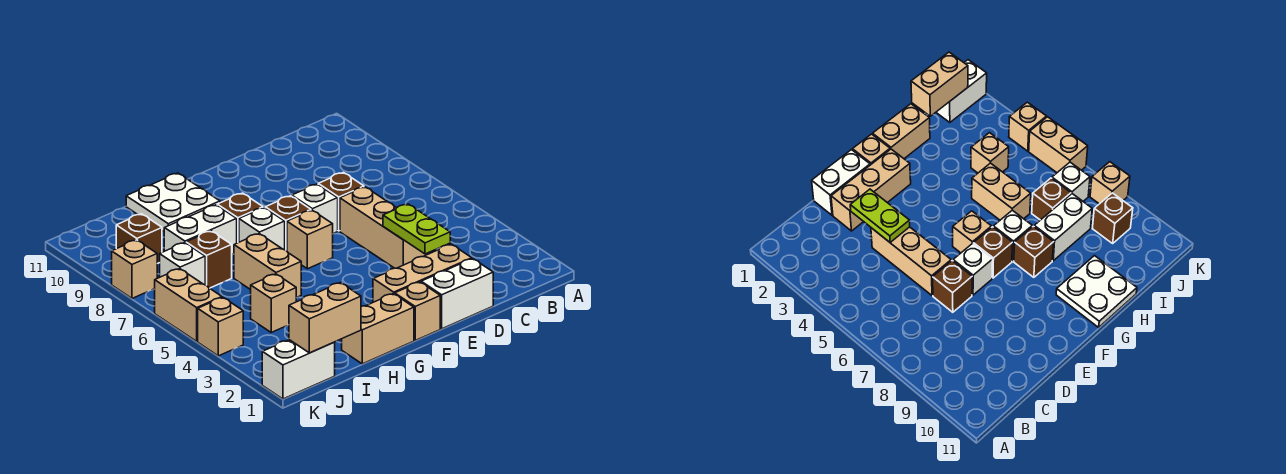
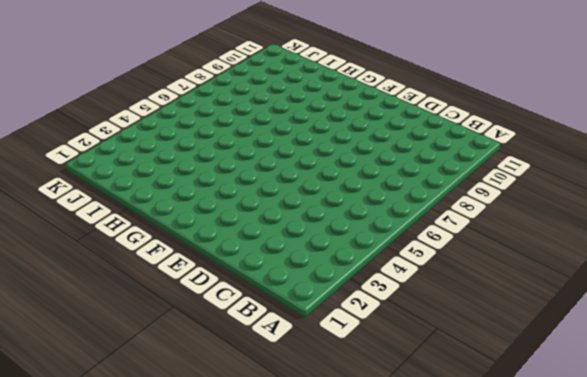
none -> white 1x2 brick [421,259,493,329]
none -> tan 1x3 brick [373,244,472,302]
none -> tan 1x3 brick [340,187,429,268]

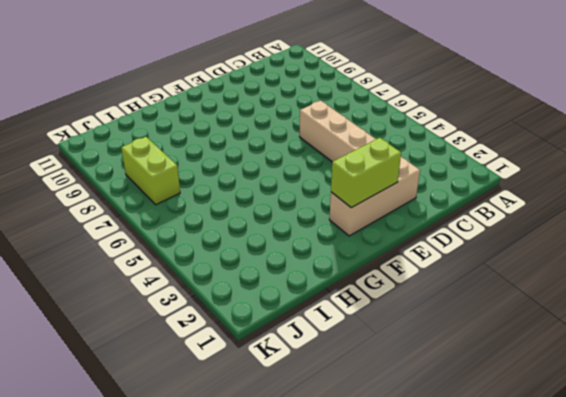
lime 1x2 brick [331,138,401,208] -> none
lime 1x2 brick [121,137,180,205] -> white 1x1 brick [160,243,205,285]
none -> white 1x2 brick [421,259,493,329]
none -> brown 1x1 brick [318,172,364,231]
none -> white 1x1 brick [292,184,338,234]

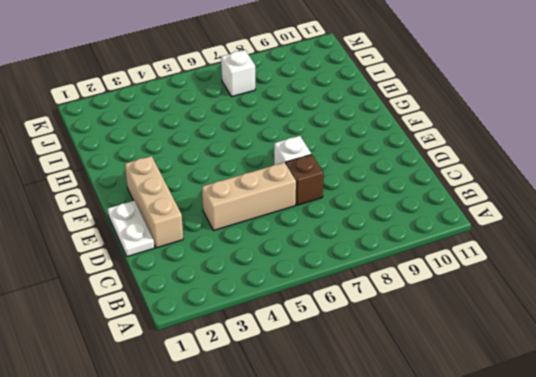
white 1x2 plate [107,201,154,257] -> white 1x2 brick [421,259,493,329]
none -> tan 1x1 brick [395,282,440,340]
none -> tan 1x1 brick [287,210,333,269]
none -> brown 1x1 brick [265,196,311,251]

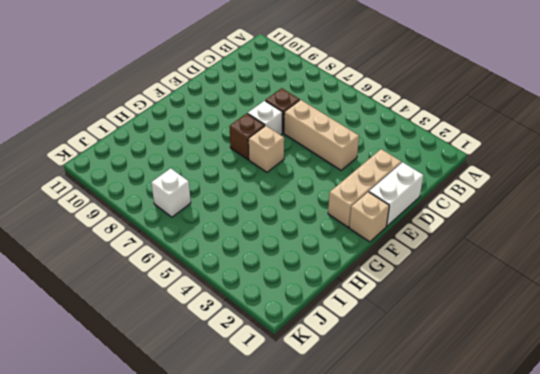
none -> tan 1x2 brick [342,294,414,364]
none -> white 1x1 brick [239,208,285,250]
none -> brown 1x1 brick [217,193,263,243]

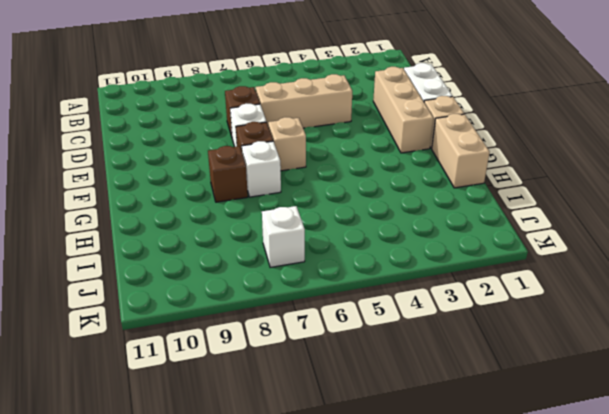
none -> white 2x2 plate [126,173,220,232]
none -> tan 1x2 brick [234,234,301,298]
none -> white 1x2 brick [164,205,237,254]

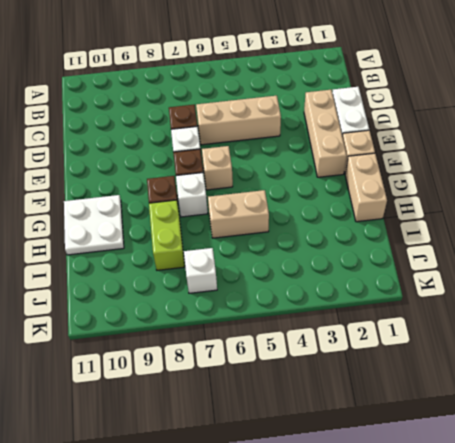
lime 1x2 brick [149,200,185,270] -> white 1x2 brick [164,205,237,254]
none -> tan 1x1 brick [251,274,296,332]
none -> brown 1x1 brick [186,231,232,288]
none -> white 1x2 brick [262,340,335,399]

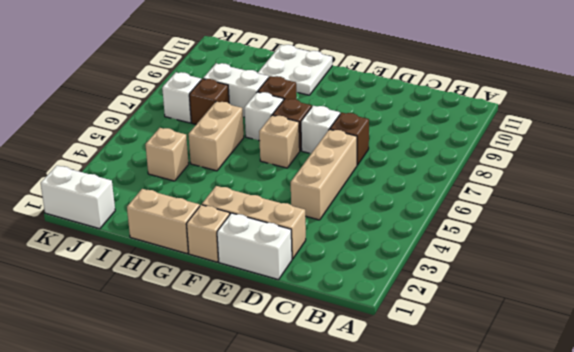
none -> brown 1x1 brick [116,214,162,264]
none -> tan 1x1 brick [198,297,243,356]
none -> tan 1x2 brick [155,269,222,341]

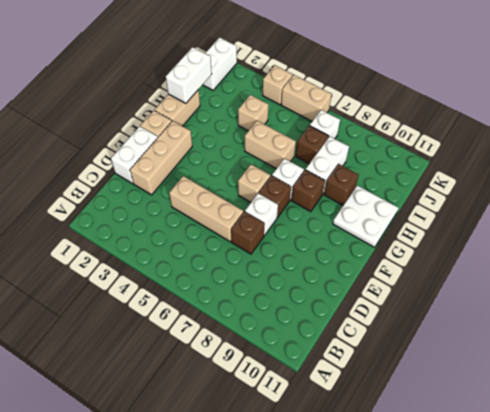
white 1x2 brick [166,47,212,103] -> tan 1x2 brick [289,283,361,353]
brown 1x1 brick [324,164,359,205] -> brown 1x1 brick moved to [116,214,162,264]
none -> tan 1x1 brick [112,240,157,298]
none -> lime 1x2 plate [383,204,450,254]

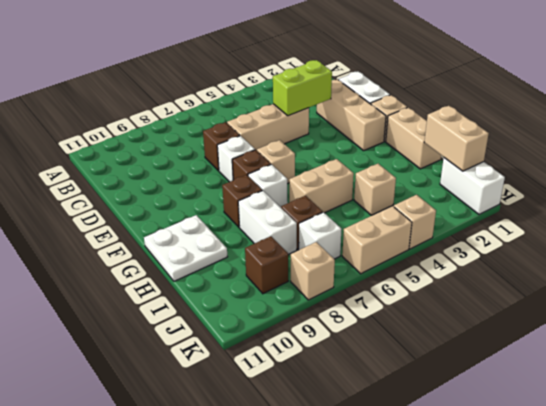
lime 1x2 brick [273,60,332,116] -> lime 1x2 plate [383,204,450,254]

